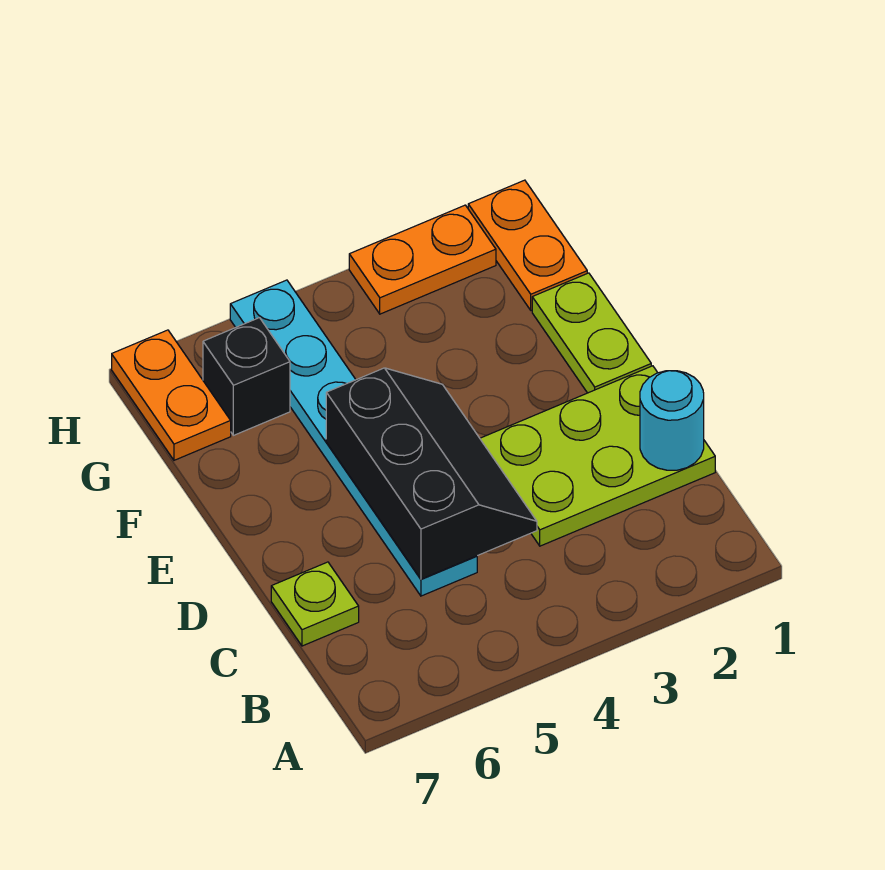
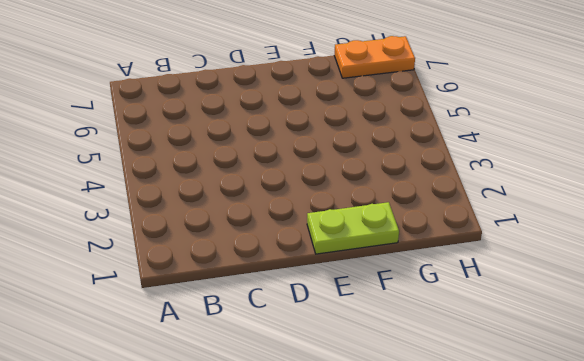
none -> lime 2x3 plate [480,366,715,546]
none -> cyan 1x6 plate [230,280,477,596]

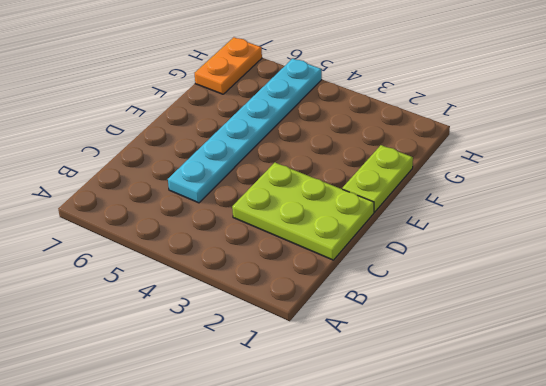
none -> lime 1x1 plate [271,562,359,646]
none -> orange 1x2 plate [468,180,587,310]

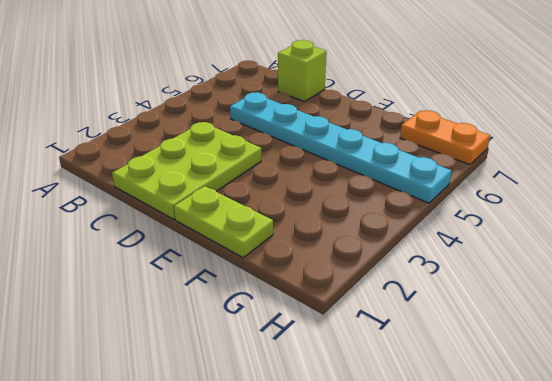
lime 1x1 brick [278,40,326,102] -> lime 1x1 plate [271,562,359,646]
none -> orange 1x2 plate [468,180,587,310]
none -> black 1x1 brick [203,318,290,435]

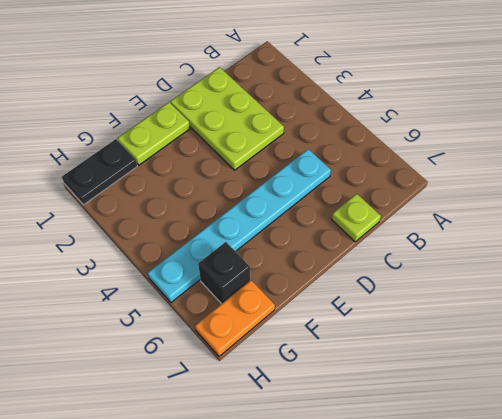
black 1x2 plate [62,139,137,205] -> orange 1x2 plate [468,180,587,310]
none -> orange 1x2 plate [349,205,496,314]
none -> cyan 1x1 round brick [640,371,704,470]

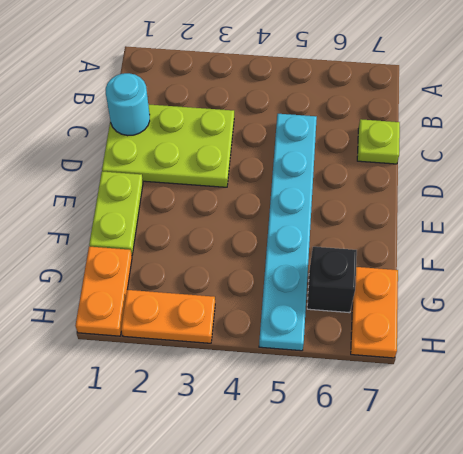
none -> black 2x3 slope [326,368,537,579]

